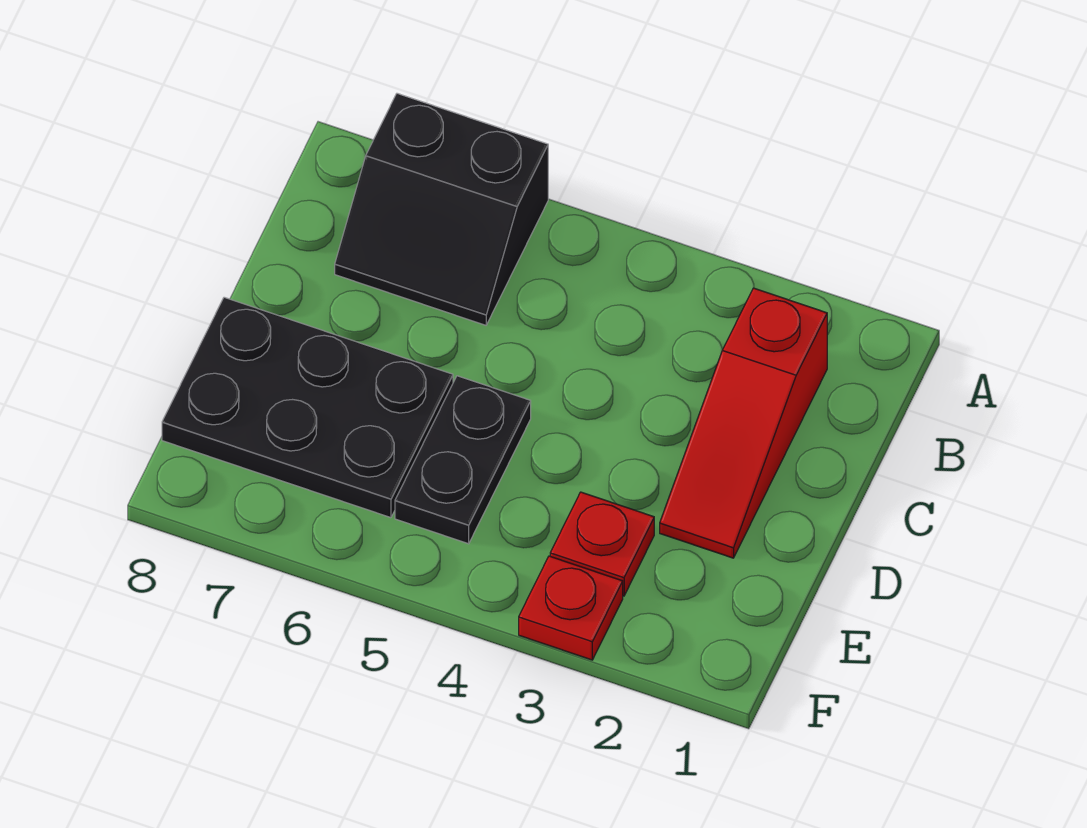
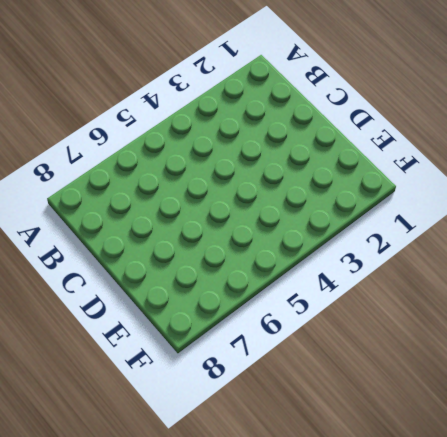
none -> black 2x2 slope [335,93,548,325]
none -> red 1x3 slope [660,288,827,558]

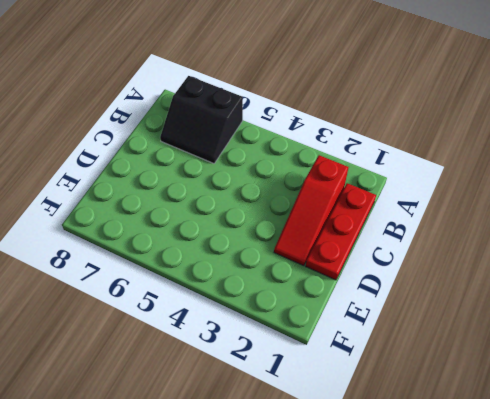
red 1x3 plate [306,183,376,280] -> none
none -> black 1x2 plate [395,376,531,544]
none -> black 2x3 plate [162,297,453,518]

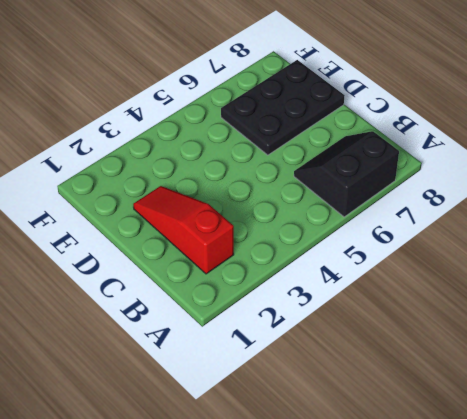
none -> black 1x2 plate [395,376,531,544]
none -> red 1x1 plate [550,492,654,596]

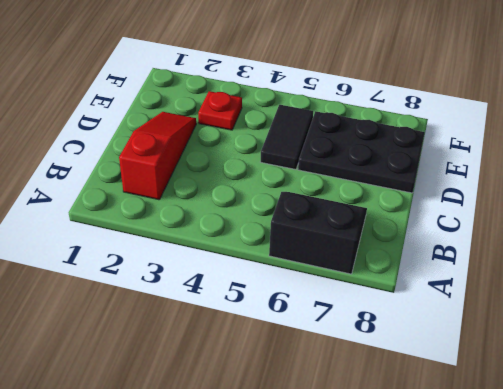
black 1x2 tile [260,105,313,169] -> black 1x2 plate [395,376,531,544]
none -> red 1x1 plate [519,556,623,660]

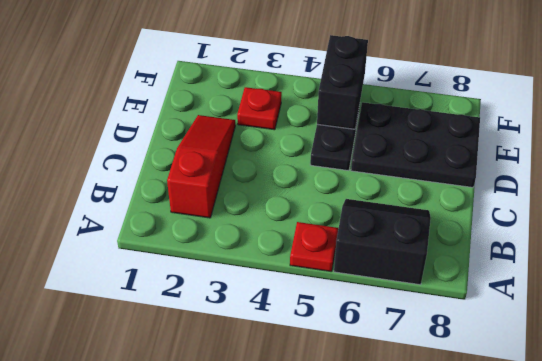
red 1x1 plate [290,222,338,272] -> red 1x1 plate moved to [519,556,623,660]
black 1x2 brick [317,35,368,129] -> none

